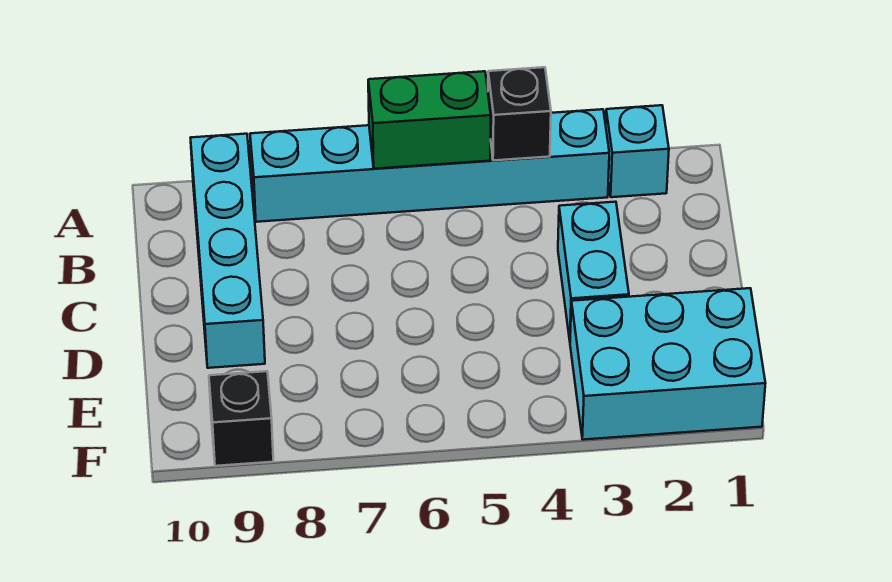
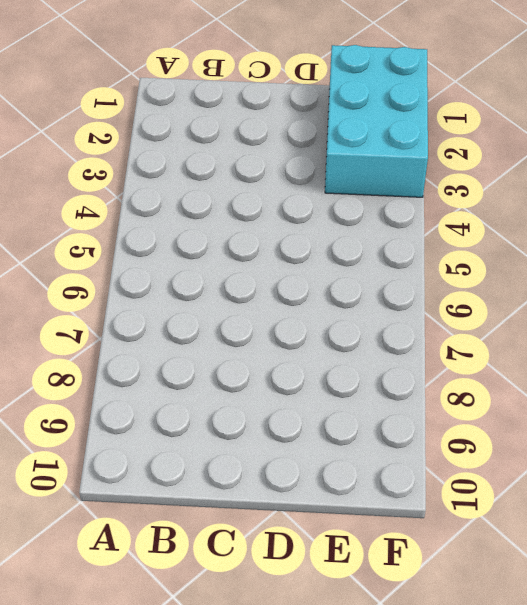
none -> cyan 1x1 brick [606,105,669,197]
none -> cyan 1x6 brick [250,109,609,222]

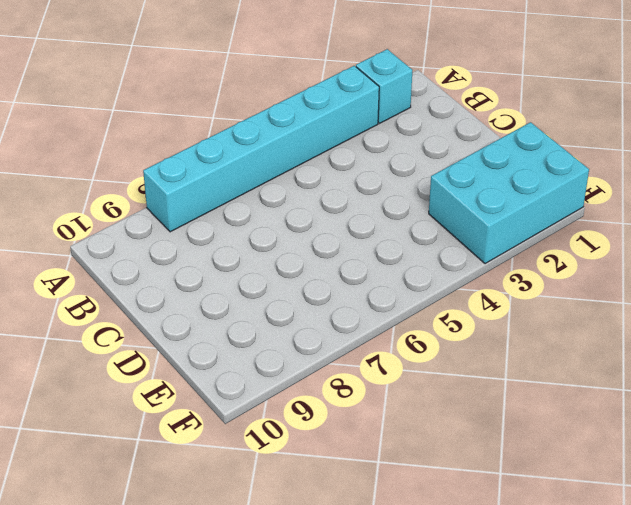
none -> cyan 1x4 brick [191,134,265,368]
none -> cyan 1x2 brick [558,202,629,340]

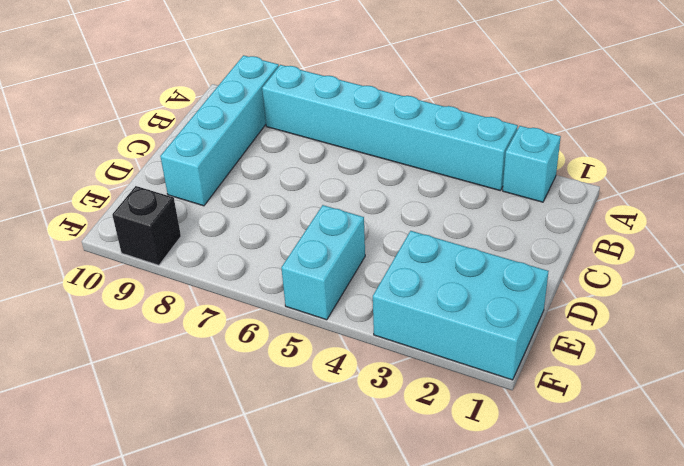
cyan 1x2 brick [281,205,365,320] -> cyan 1x2 brick moved to [558,202,629,340]
none -> black 1x1 brick [488,67,551,160]
none -> green 1x2 brick [368,71,491,169]

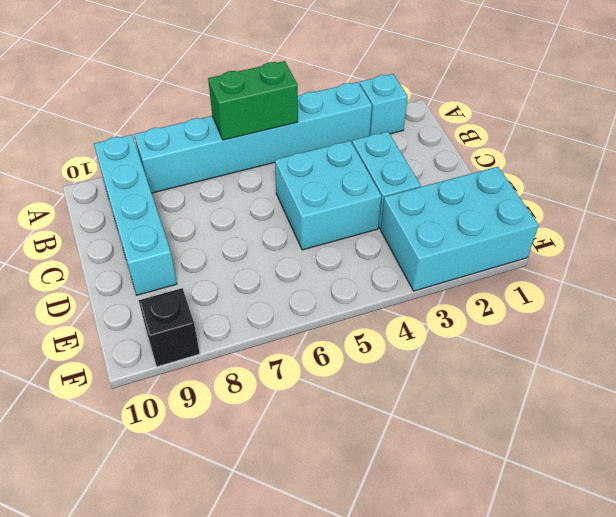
cyan 2x2 brick [275,141,381,250] -> none
none -> black 1x1 brick [488,67,551,160]

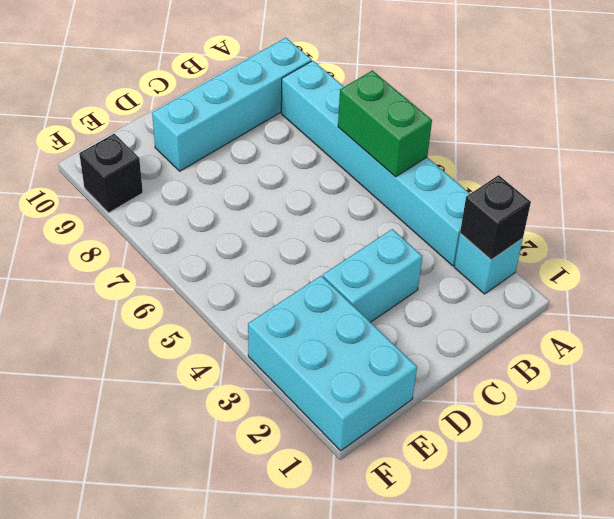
black 1x1 brick [460,175,531,260] -> black 1x1 brick moved to [488,67,551,160]

